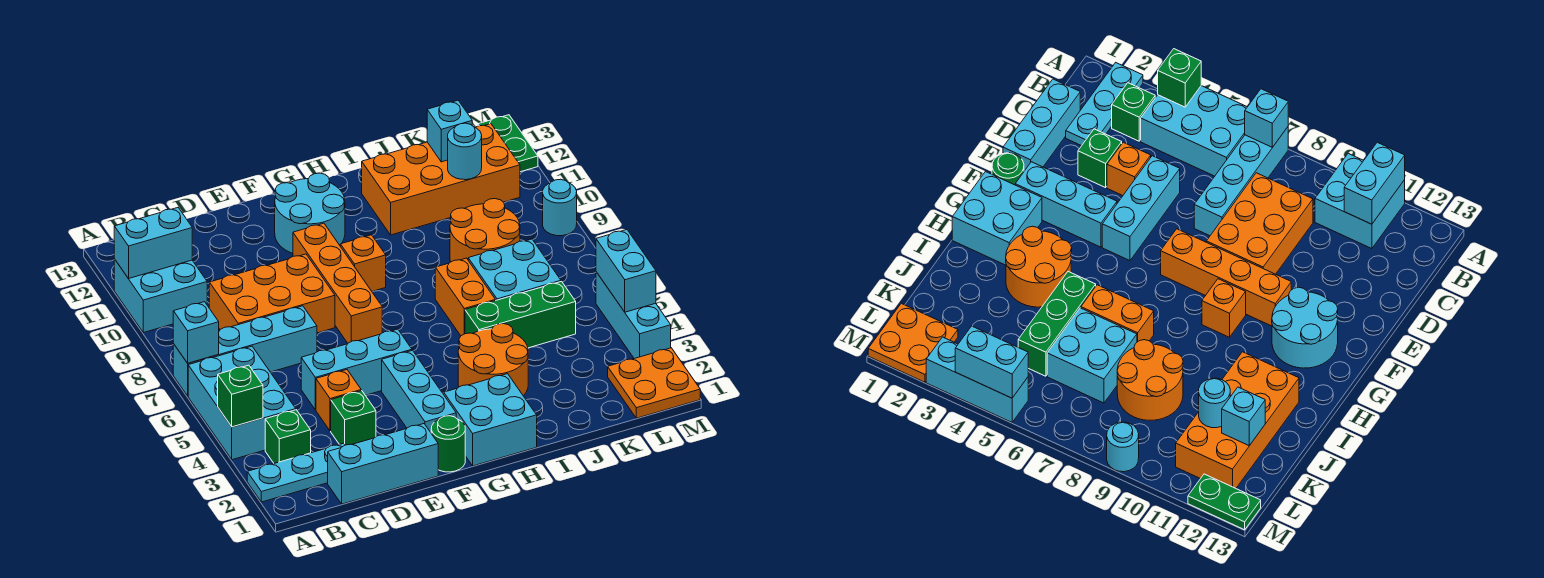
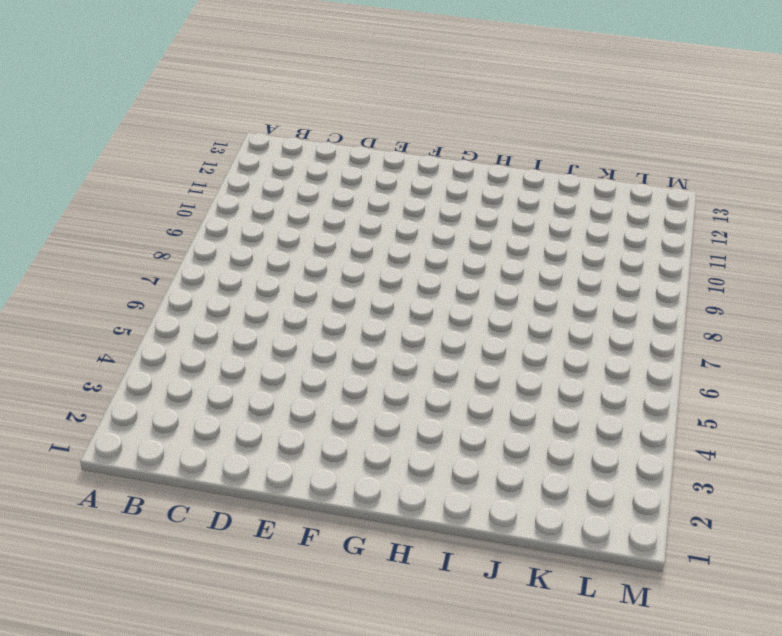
none -> cyan 1x3 plate [247,443,345,502]
none -> cyan 2x3 brick [188,346,296,460]
none -> cyan 1x4 brick [173,306,317,396]
none -> cyan 2x2 brick [114,259,207,333]

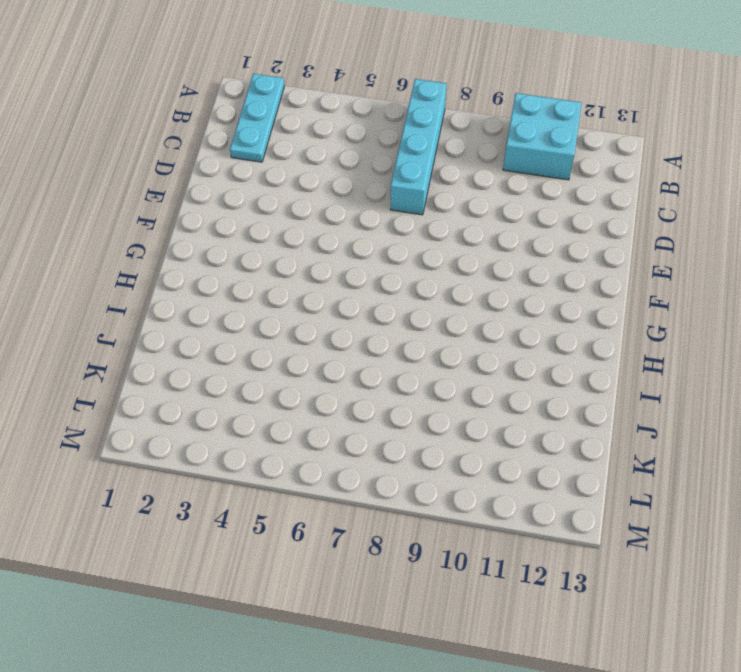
none -> cyan 2x3 brick [188,346,296,460]
none -> green 1x1 brick [265,410,311,463]
none -> cyan 1x3 brick [328,424,438,504]
none -> orange 2x3 brick [209,254,335,333]

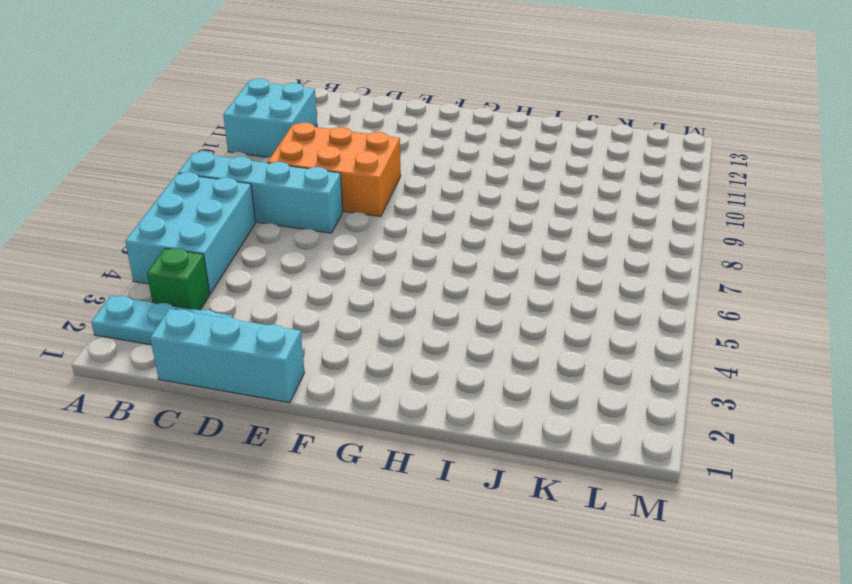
none -> green 1x1 brick [331,391,376,445]
none -> orange 1x1 brick [316,370,361,431]
none -> cyan 1x3 brick [301,329,412,410]
none -> green 1x1 round brick [431,416,465,472]

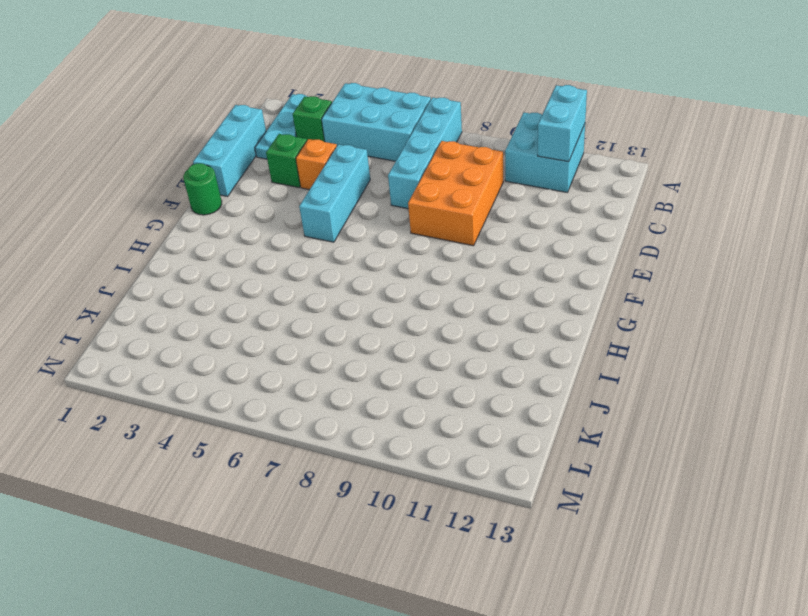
none -> cyan 1x3 brick [382,350,456,432]
none -> orange 1x4 brick [293,223,382,343]
none -> cyan 2x2 round brick [275,173,345,254]
none -> cyan 2x2 brick [444,374,537,466]

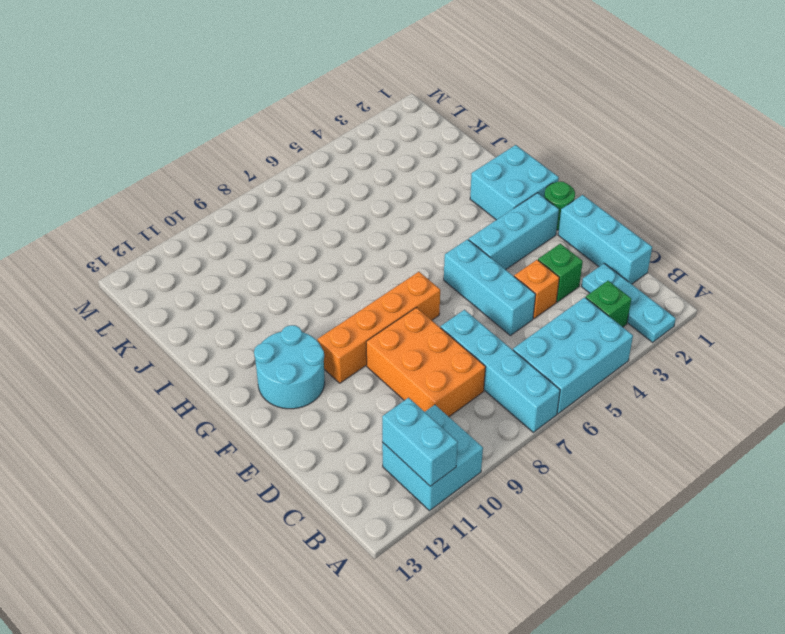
none -> orange 1x1 brick [340,235,386,291]
none -> orange 2x2 round brick [458,324,528,396]
none -> green 1x3 brick [465,282,576,348]
none -> orange 1x2 brick [435,258,495,336]

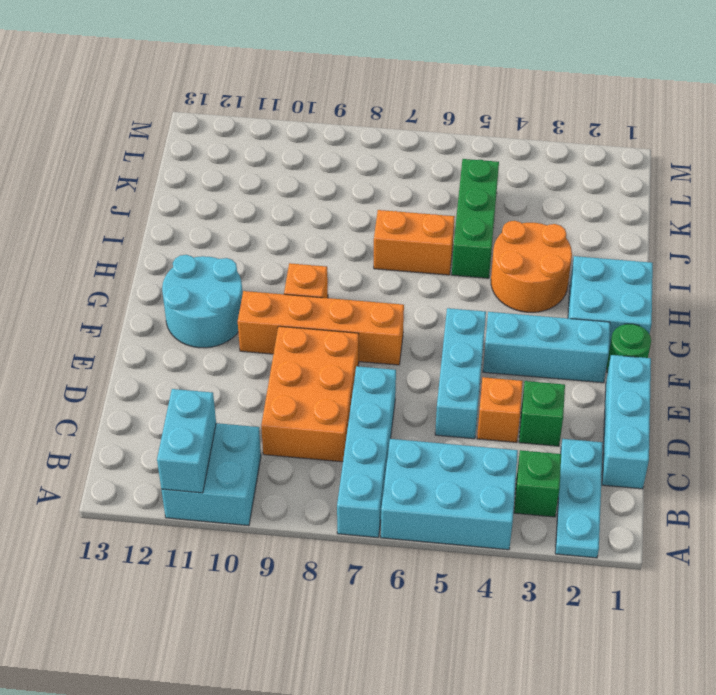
none -> orange 2x4 brick [362,124,520,235]
none -> cyan 2x2 brick [468,239,561,301]
none -> orange 2x2 round brick [450,199,520,262]
none -> orange 2x2 plate [608,348,700,418]

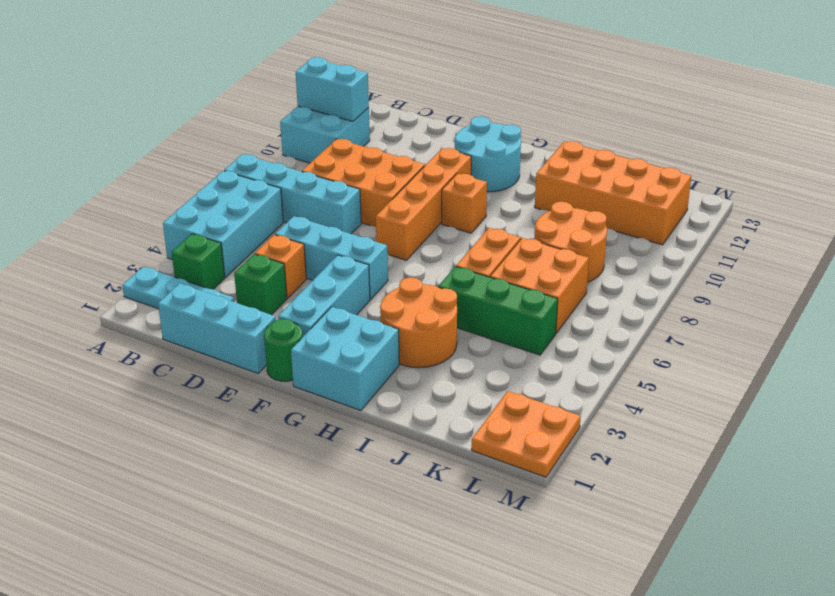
orange 2x2 brick [490,238,589,333] -> cyan 2x2 brick [468,239,561,301]
none -> cyan 1x3 brick [596,272,671,359]
none -> cyan 1x1 round brick [543,179,577,236]
none -> green 1x2 plate [478,115,538,172]
none -> green 1x1 brick [218,365,263,427]

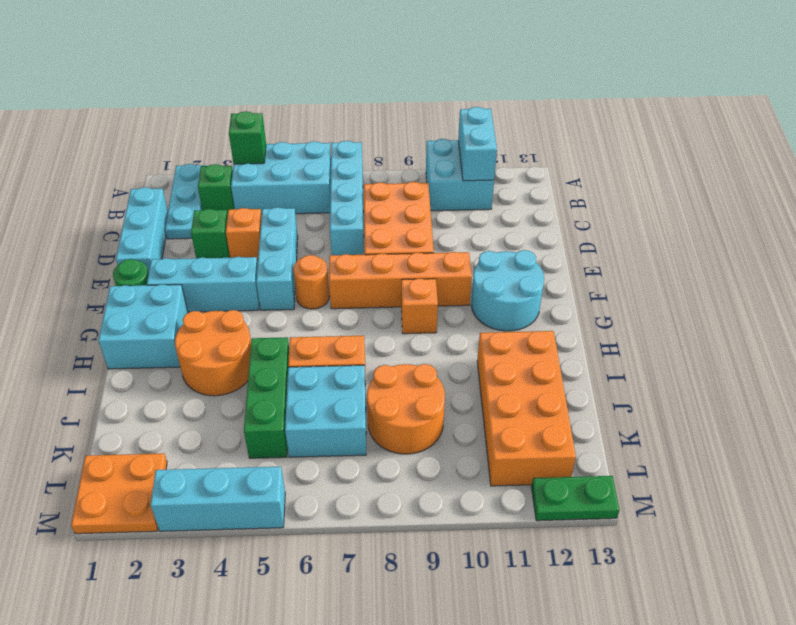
orange 1x1 round brick [293,255,330,309] -> none
none -> cyan 1x1 round brick [543,179,577,236]
none -> cyan 1x1 brick [173,302,219,363]
none -> cyan 1x1 round brick [448,123,482,180]
none -> cyan 1x1 brick [427,100,472,162]

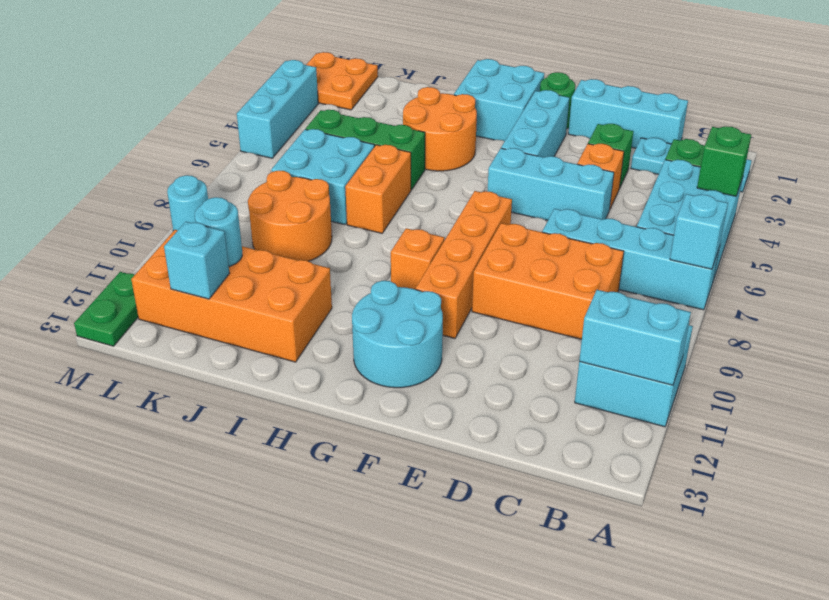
none -> cyan 1x2 brick [596,230,656,312]

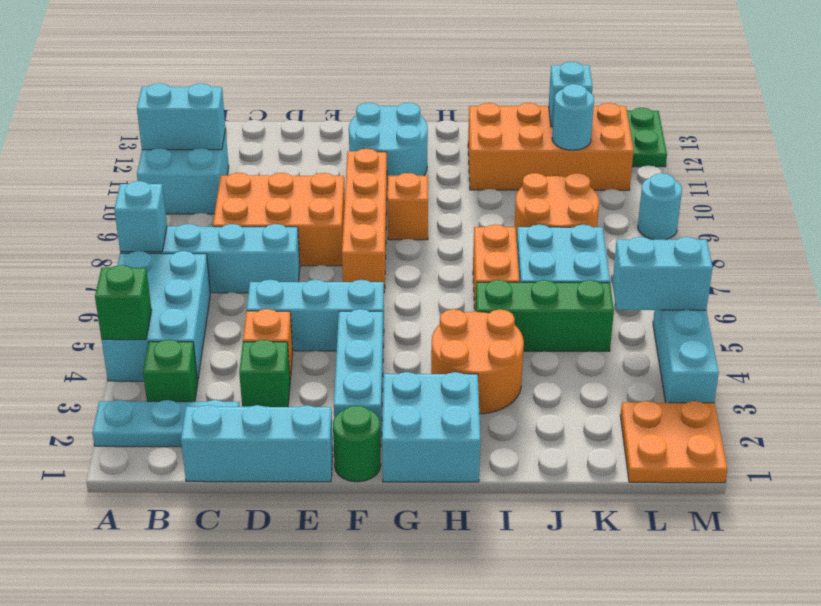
cyan 1x2 brick [612,237,713,310] -> cyan 1x2 brick turned to [596,230,656,312]

